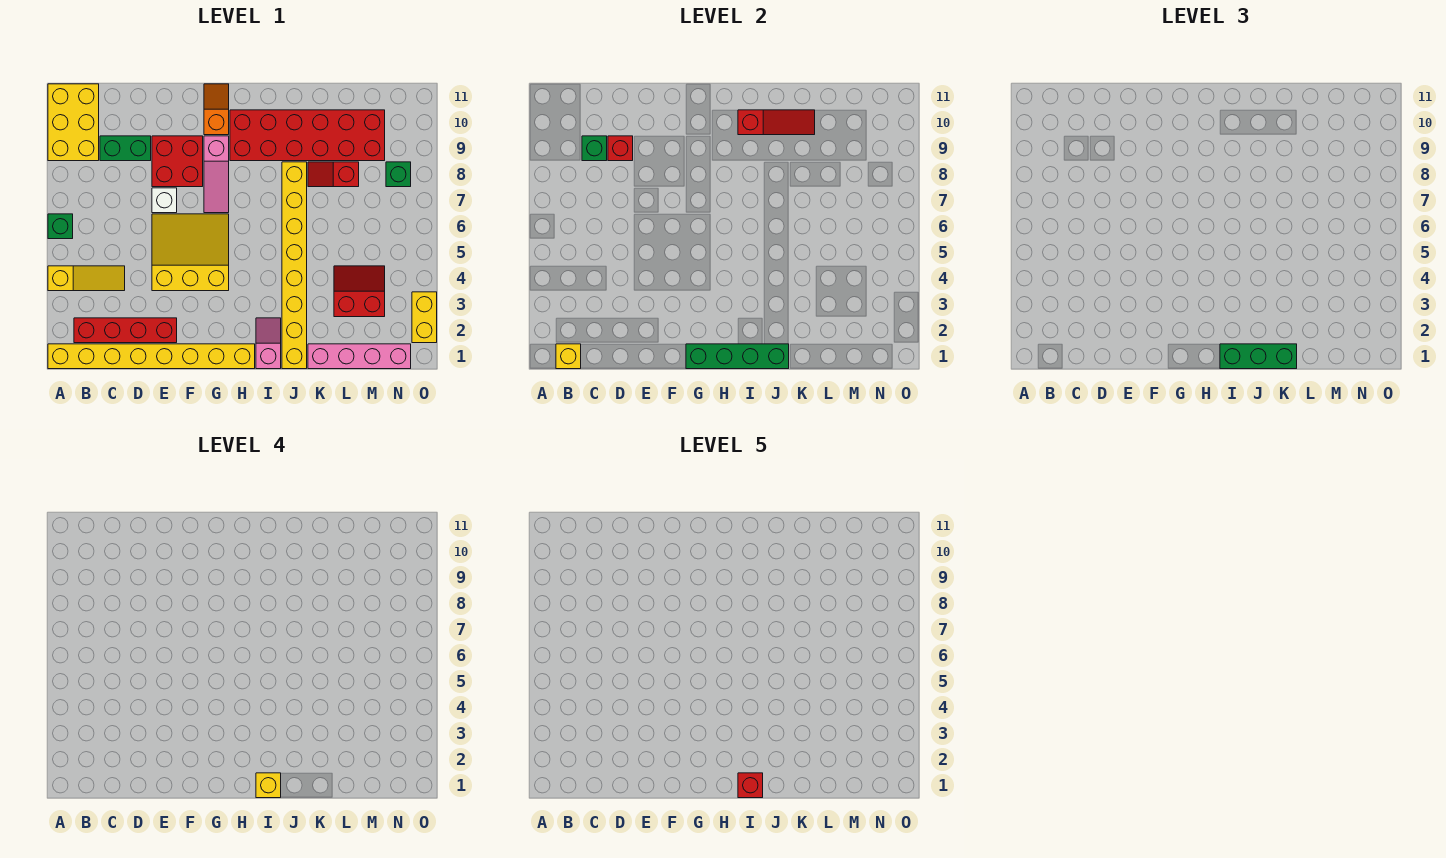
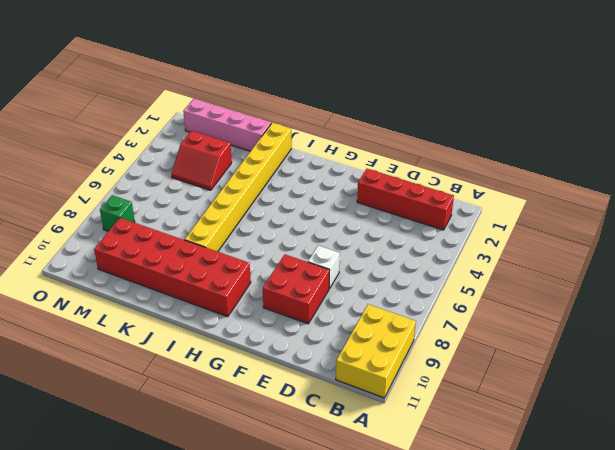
none -> yellow 1x8 brick [48,344,255,369]
none -> yellow 1x3 slope [48,266,125,291]
none -> green 1x1 brick [48,214,73,239]

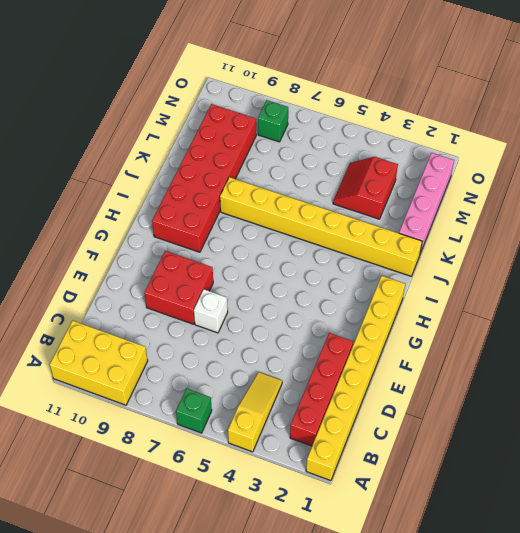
none -> green 1x2 brick [100,136,151,161]
none -> yellow 3x3 slope [152,214,229,291]
none -> pink 1x3 slope [204,136,229,213]

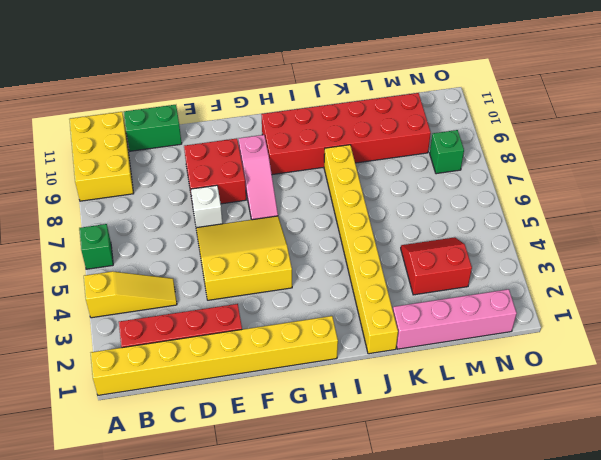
green 1x2 brick [124,105,182,151] -> green 1x2 brick moved to [100,136,151,161]
none -> orange 1x2 slope [204,84,229,135]
none -> pink 1x2 slope [256,318,281,369]
none -> red 1x2 slope [308,162,359,187]

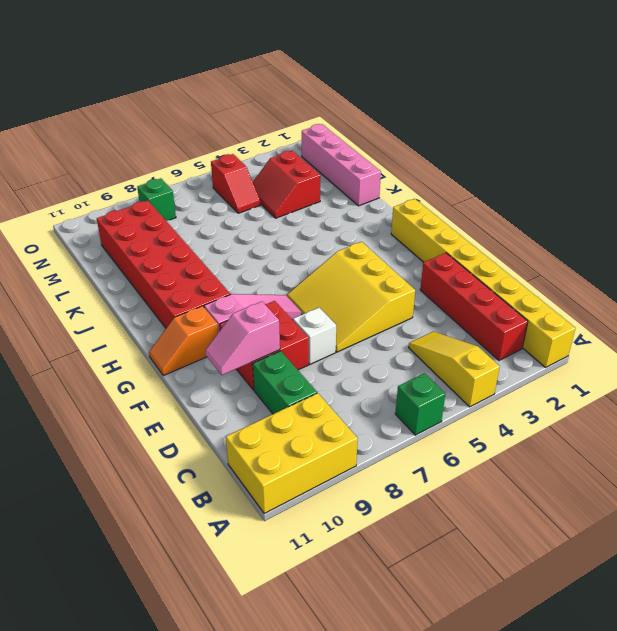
pink 1x2 slope [205,302,280,375] -> pink 1x2 slope moved to [256,318,281,369]
red 1x2 slope [211,154,260,213] -> red 1x2 slope moved to [308,162,359,187]
none -> yellow 1x8 brick [282,162,307,369]
none -> yellow 1x2 brick [412,292,437,343]
none -> yellow 1x1 brick [556,344,581,369]

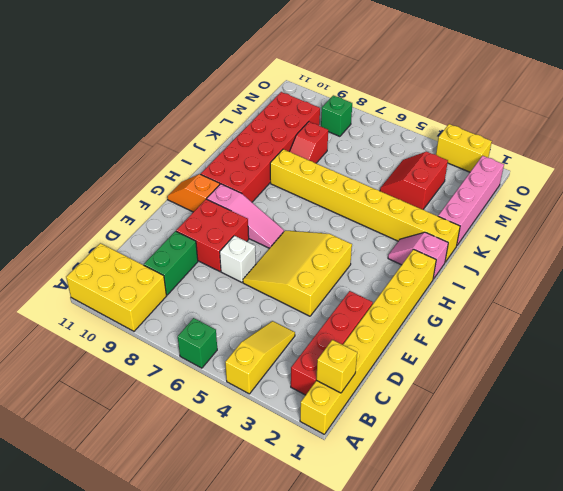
none -> green 1x1 brick [582,136,607,161]
none -> red 1x1 brick [608,136,633,161]
none -> green 1x4 brick [686,344,789,369]

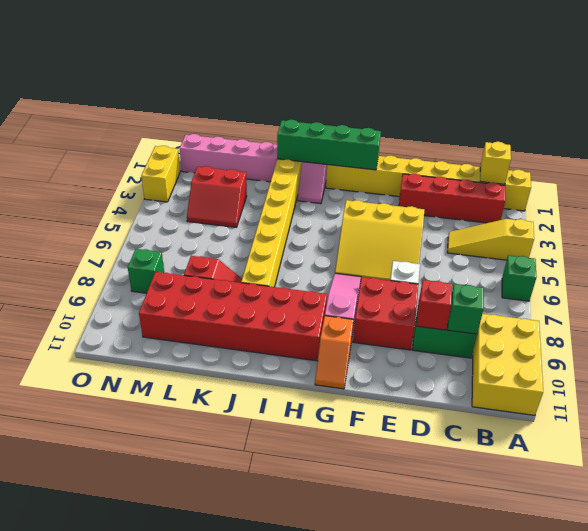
none -> red 1x3 slope [738,110,815,135]
none -> green 1x3 brick [1220,344,1297,369]
none -> yellow 1x1 brick [256,773,281,798]

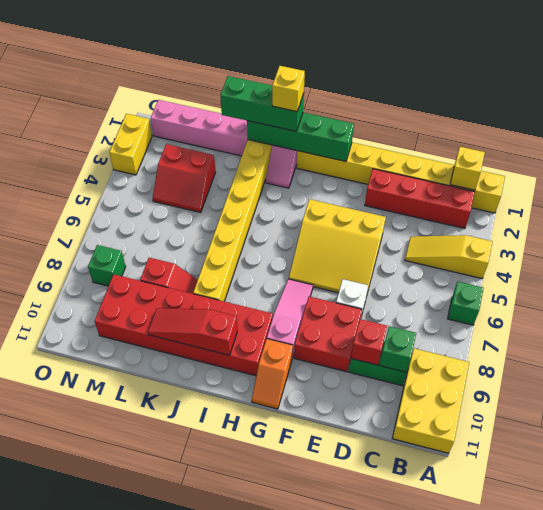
none -> red 1x1 brick [738,773,763,798]

